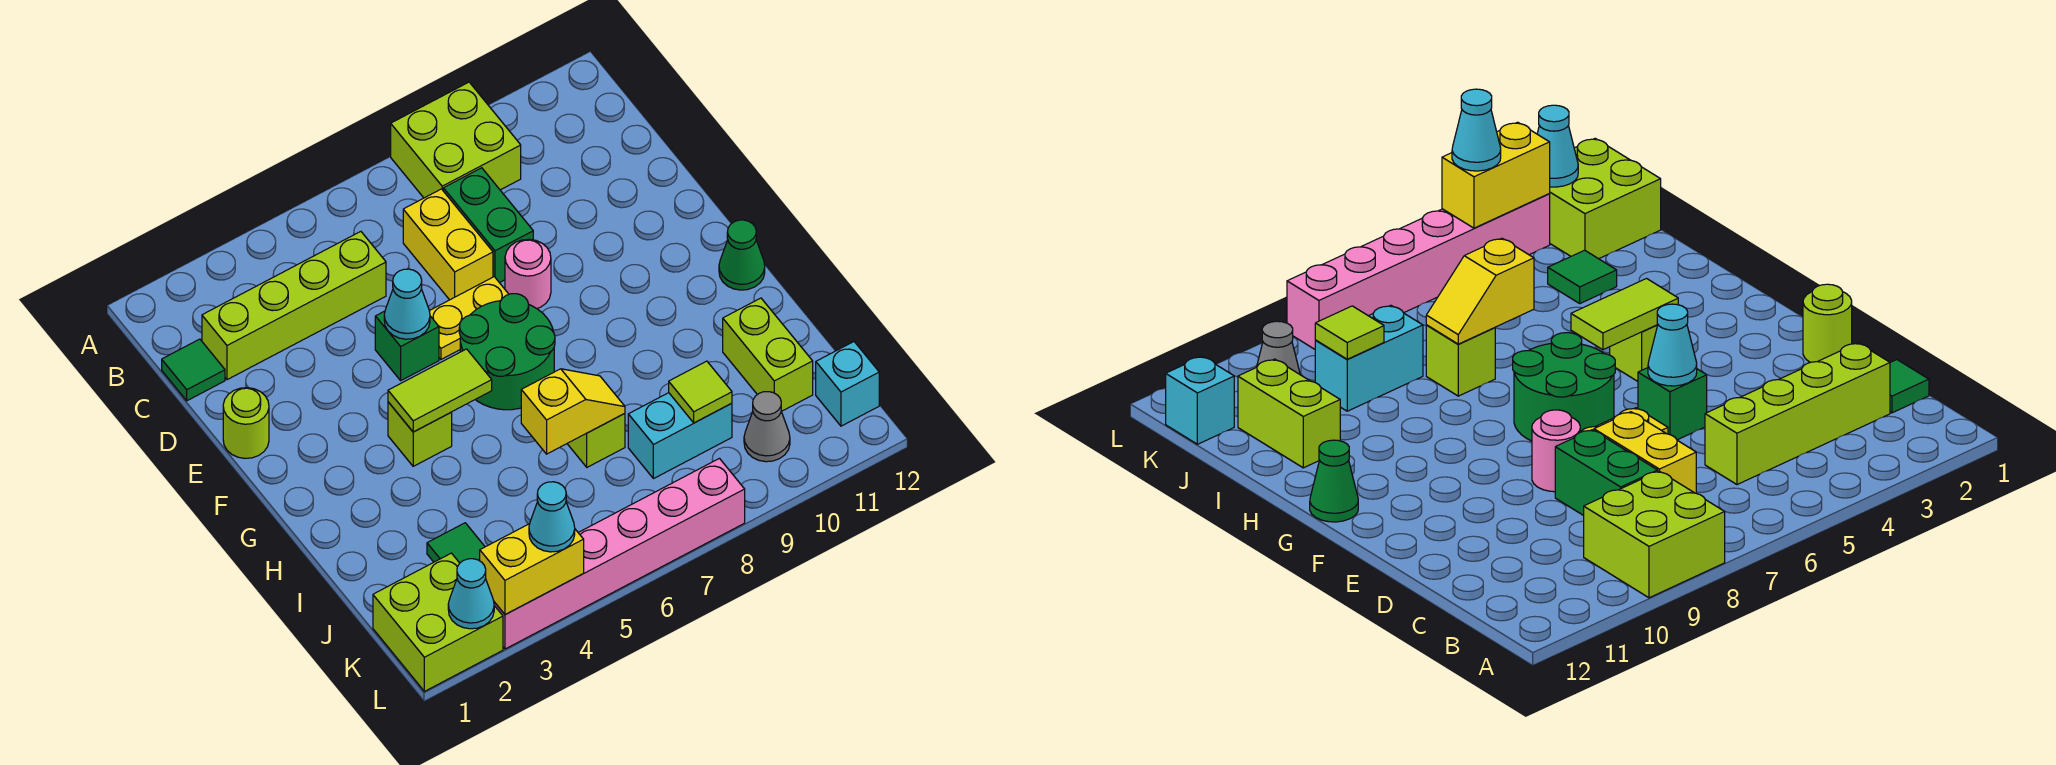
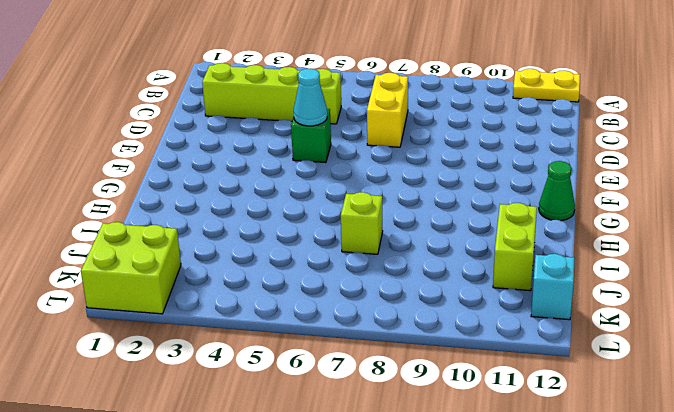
yellow 1x2 plate [513,69,580,102] -> yellow 1x2 plate moved to [429,277,509,359]
none -> lime 2x2 brick [391,82,521,198]
none -> green 1x1 tile [162,339,225,401]
none -> green 1x2 brick [443,168,533,283]

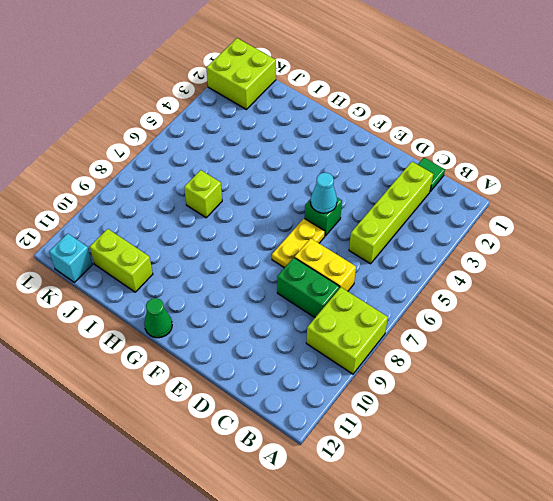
none -> lime 1x1 round brick [223,388,269,458]
none -> pink 1x1 round brick [505,239,551,308]
none -> green 2x2 round brick [459,294,555,410]

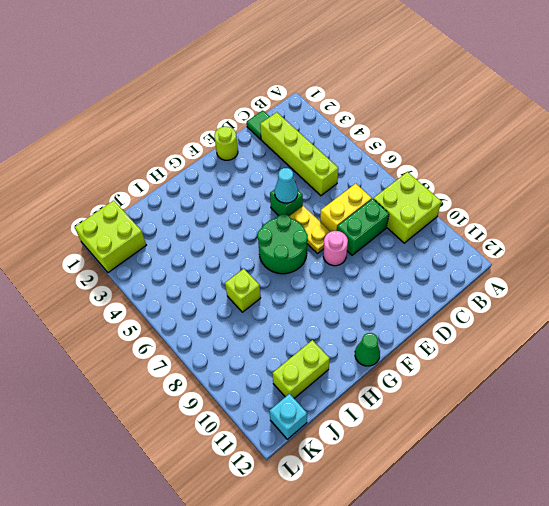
none -> lime 1x1 brick [388,402,452,466]
none -> green 1x1 tile [427,523,485,563]
none -> cyan 1x2 brick [628,393,732,479]

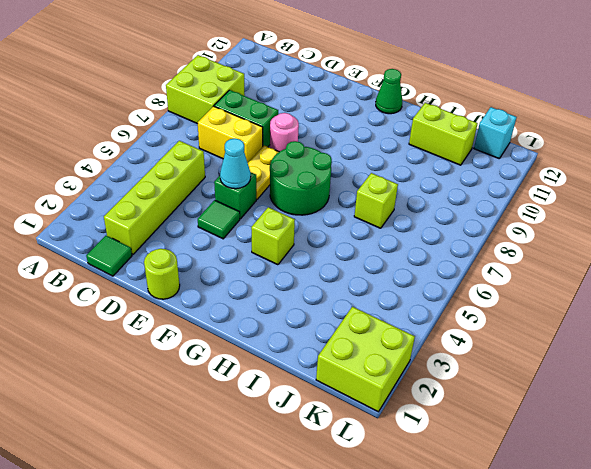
green 1x1 tile [198,200,240,239] -> green 1x1 tile moved to [427,523,485,563]
none -> cyan 1x2 brick [628,393,732,479]
none -> grey 1x1 cone [744,392,790,462]
none -> pink 1x6 brick [494,458,745,649]

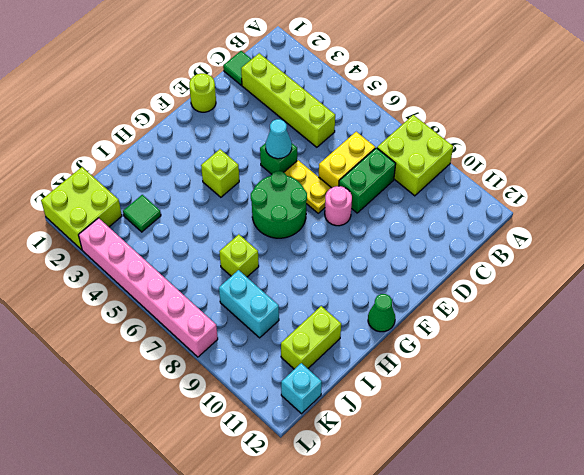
none -> grey 1x1 cone [744,392,790,462]
none -> lime 1x2 tile [388,349,492,432]
none -> yellow 1x2 slope [521,369,625,454]

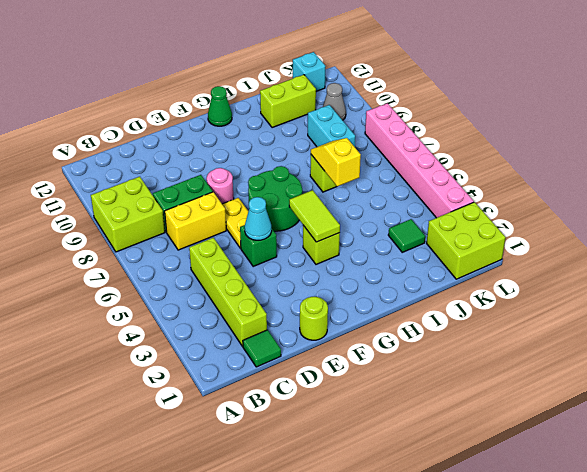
none -> lime 1x1 tile [669,361,732,423]
none -> cyan 1x1 cone [448,559,494,629]
none -> yellow 1x2 brick [480,524,584,615]

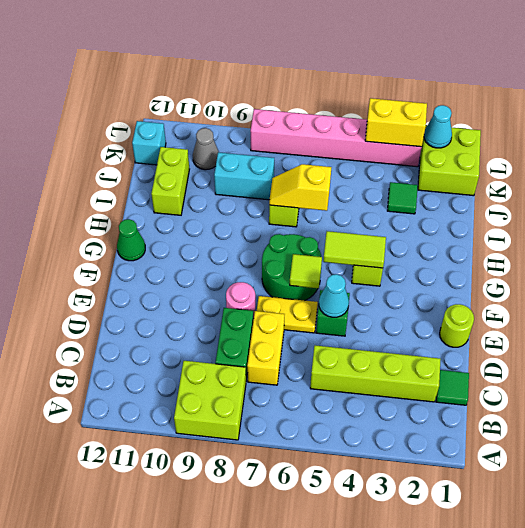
lime 1x1 tile [290,254,322,288] -> lime 1x1 tile moved to [669,361,732,423]
none -> cyan 1x1 cone [529,482,575,552]

